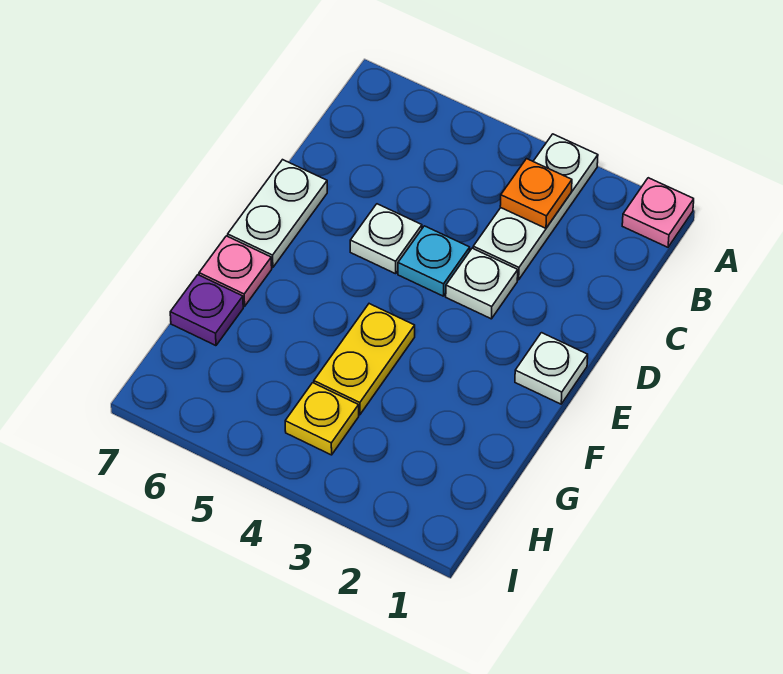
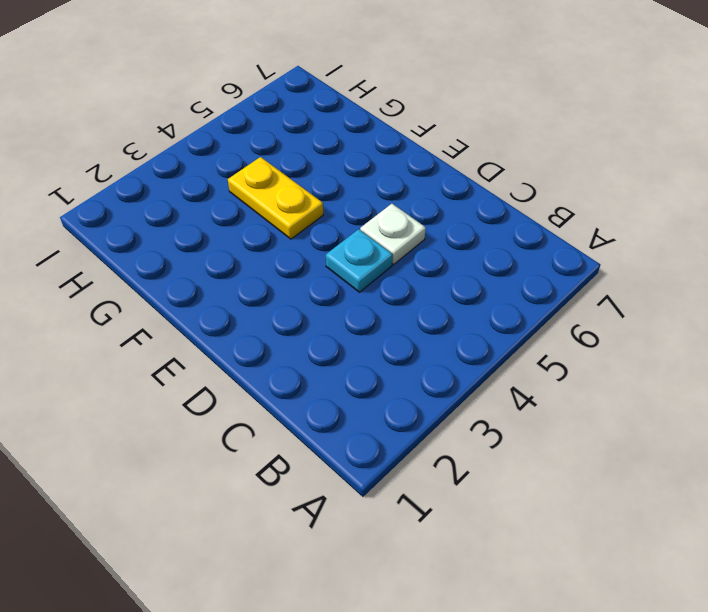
none -> pink 1x1 plate [622,178,694,247]
none -> white 1x3 plate [473,134,598,280]
none -> white 1x1 plate [446,248,518,319]

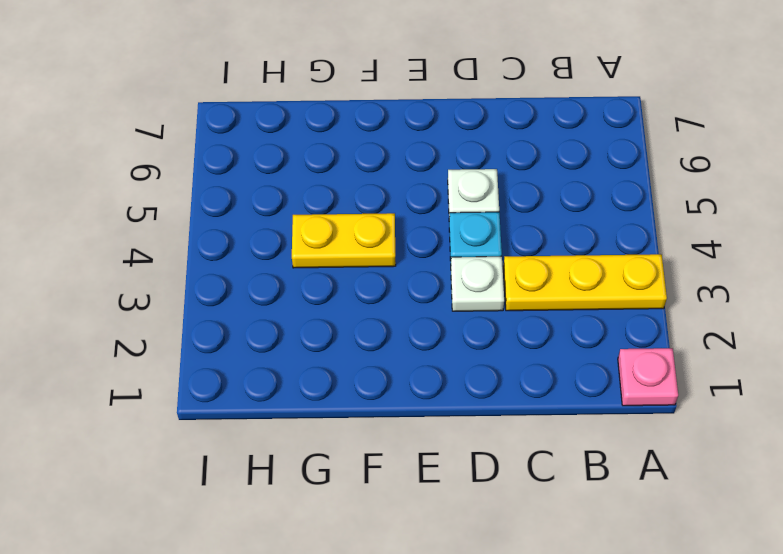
yellow 1x3 plate [503,254,667,311] -> white 1x3 plate [473,134,598,280]
none -> white 1x2 plate [228,160,327,268]
none -> white 1x1 plate [515,333,588,404]
none -> pink 1x1 plate [199,236,272,306]

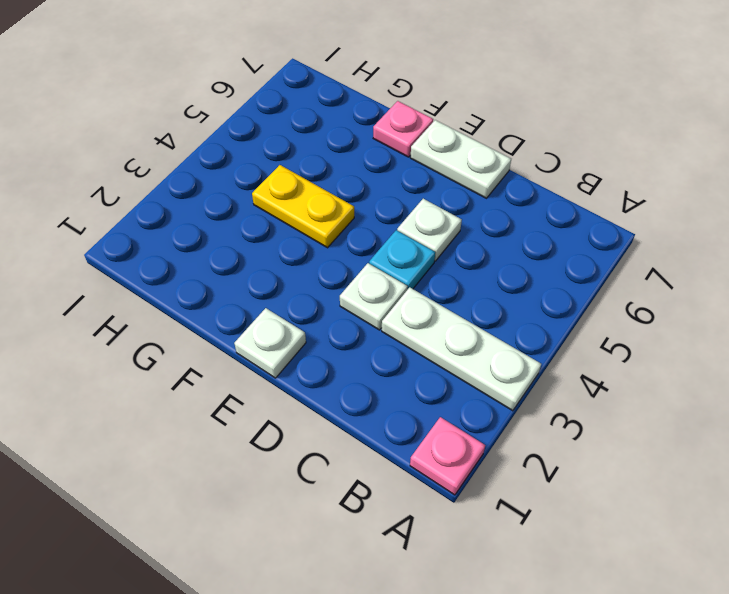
none -> purple 1x1 plate [170,275,243,346]
none -> yellow 1x1 plate [285,383,359,455]
none -> orange 1x1 plate [500,159,572,228]

